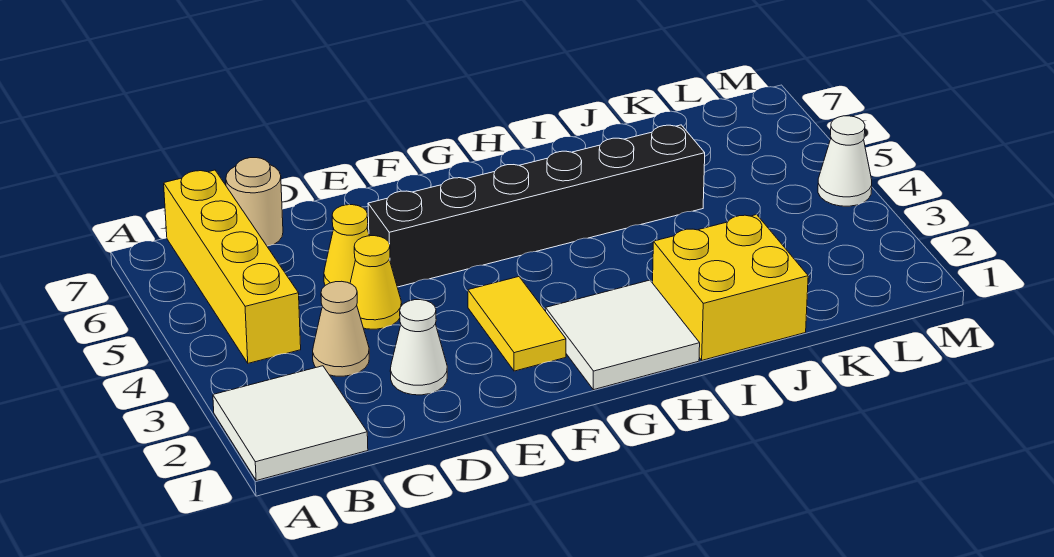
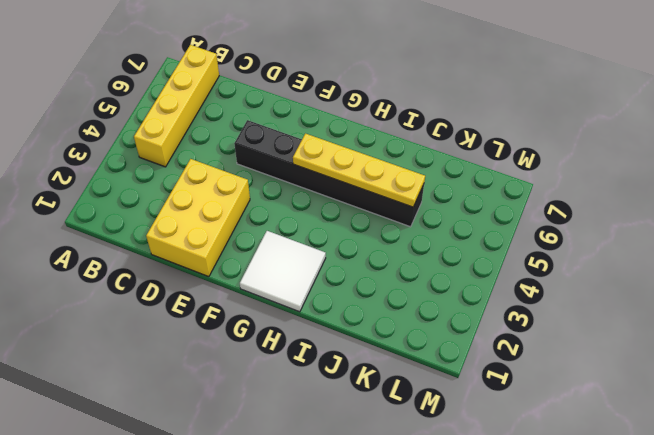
yellow 2x3 brick [146,159,250,277] -> white 1x1 cone [390,300,447,395]
yellow 1x4 plate [293,134,425,207] -> none
none -> white 2x2 tile [213,366,368,480]
none -> tan 1x1 cone [313,281,369,376]
none -> tan 1x1 round brick [226,158,283,246]

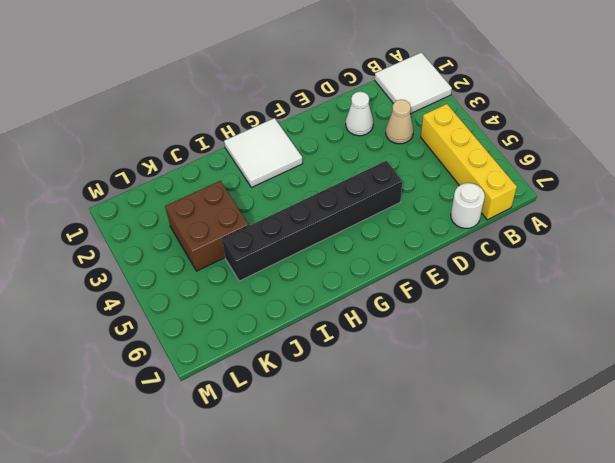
white 1x1 round brick [451,183,485,228] -> tan 1x1 round brick [226,158,283,246]
brown 2x2 brick [165,181,249,271] -> none
none -> yellow 1x1 cone [350,236,402,329]
none -> yellow 1x1 cone [324,205,369,285]
none -> yellow 1x2 tile [468,277,566,371]

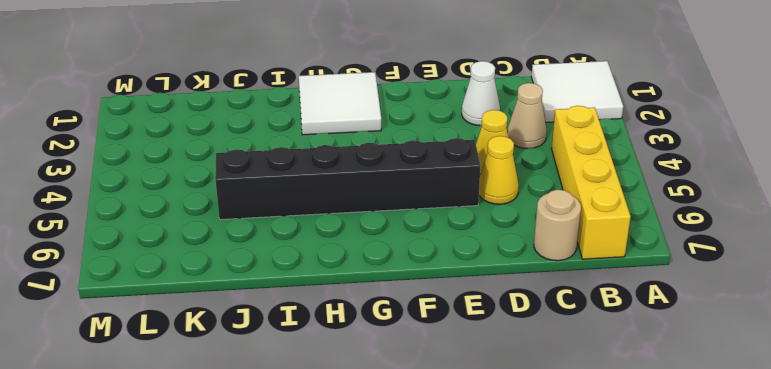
none -> yellow 1x2 tile [468,277,566,371]
none -> yellow 2x2 brick [653,215,808,360]
none -> white 1x1 cone [818,116,872,206]

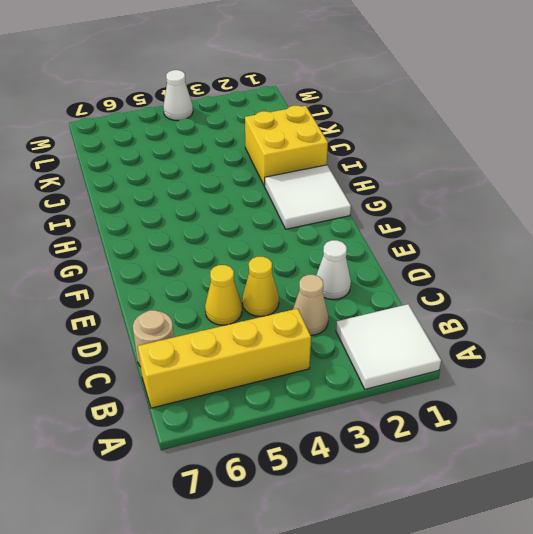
none -> black 1x6 brick [368,125,705,287]
none -> yellow 1x2 tile [468,277,566,371]

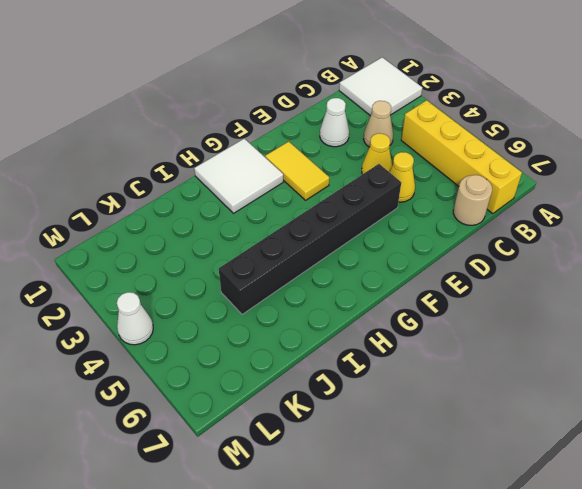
none -> yellow 2x2 brick [653,215,808,360]

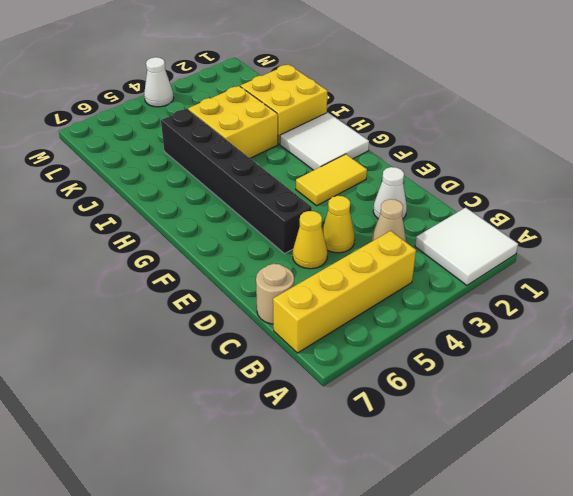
yellow 2x2 brick [188,86,278,158] -> none

